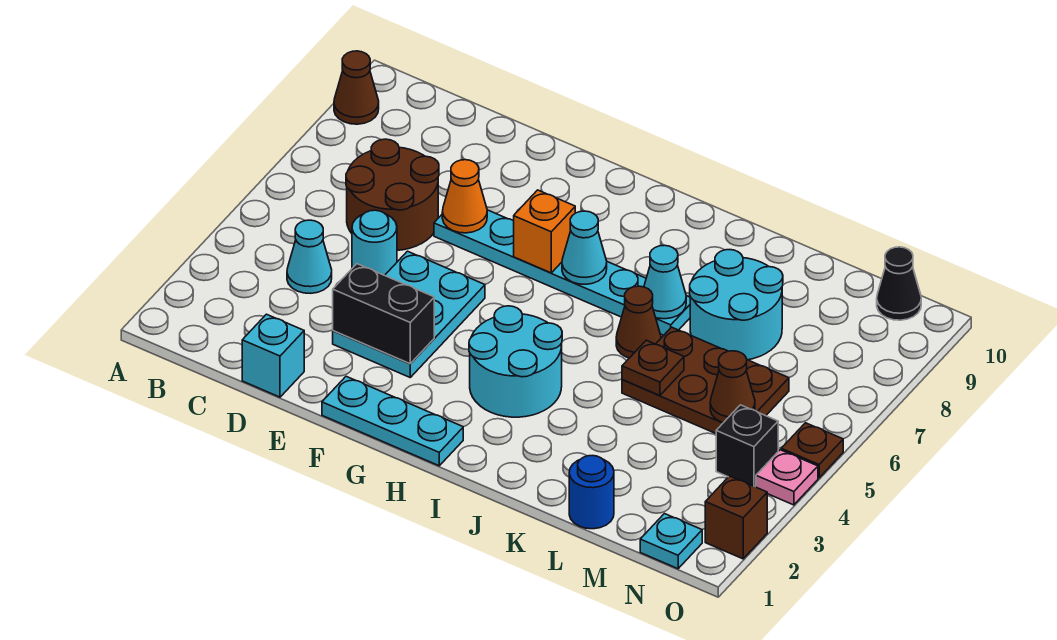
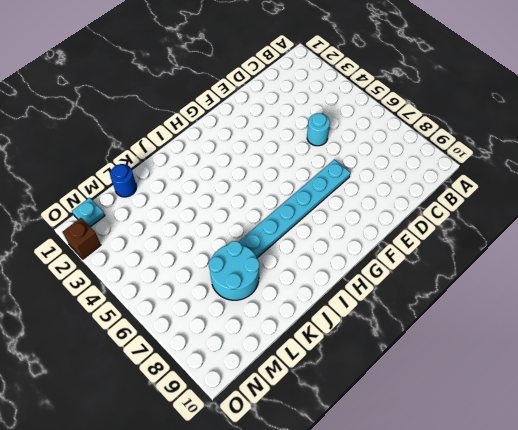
none -> brown 1x1 cone [334,51,379,124]
none -> cyan 1x1 cone [287,220,332,293]
none -> brown 2x2 round brick [346,139,439,250]

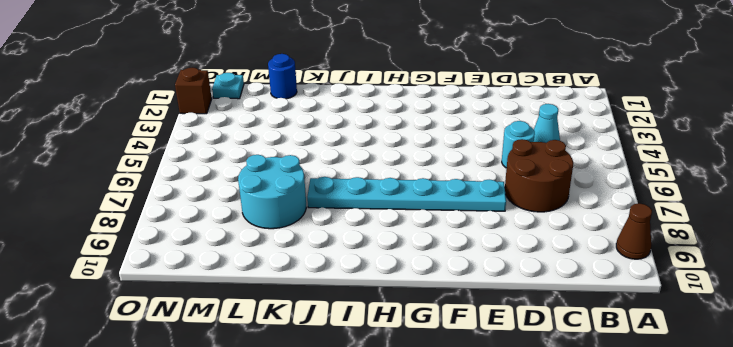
none -> cyan 1x1 brick [242,314,304,397]
none -> cyan 2x3 plate [333,251,485,377]
none -> cyan 1x3 plate [322,376,463,466]

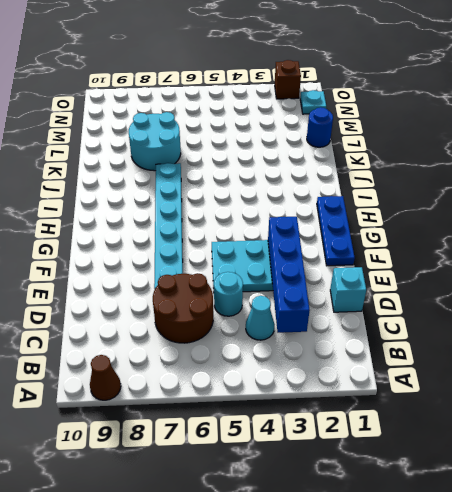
blue 1x4 brick [268,217,310,333] -> black 1x2 brick [333,264,434,364]
blue 1x3 plate [317,196,355,266] -> cyan 1x3 plate [322,376,463,466]
none -> cyan 2x2 round brick [469,306,562,417]
none -> brown 1x1 cone [616,286,661,358]
none -> brown 2x3 plate [622,327,789,433]

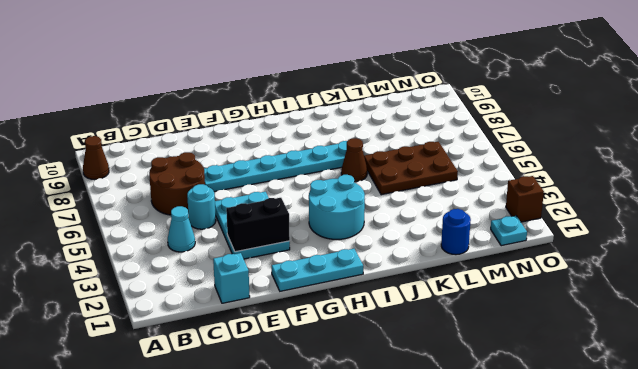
none -> cyan 2x2 round brick [690,250,783,360]
none -> black 1x1 brick [716,405,778,487]
none -> black 1x1 cone [877,247,921,320]

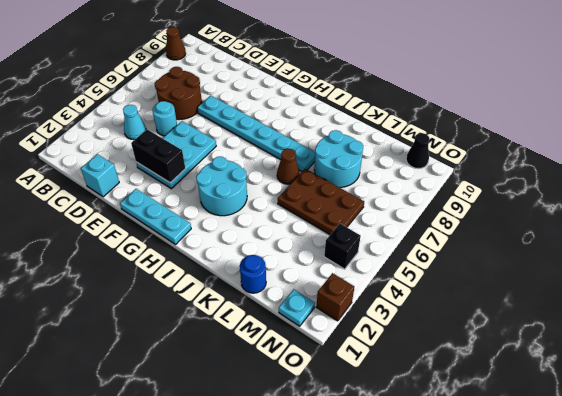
none -> pink 1x1 plate [756,450,818,505]
none -> brown 1x1 plate [781,423,843,478]
none -> orange 1x1 cone [442,160,487,233]

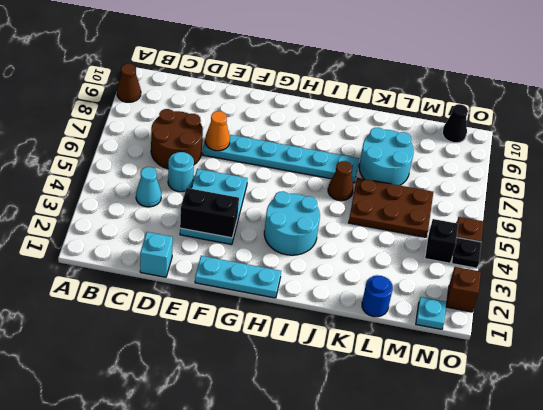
black 1x1 plate [452,238,481,268] -> pink 1x1 plate [756,450,818,505]
none -> orange 1x1 brick [514,190,575,273]
none -> cyan 1x1 cone [562,211,607,284]
none -> cyan 1x1 cone [644,245,686,319]

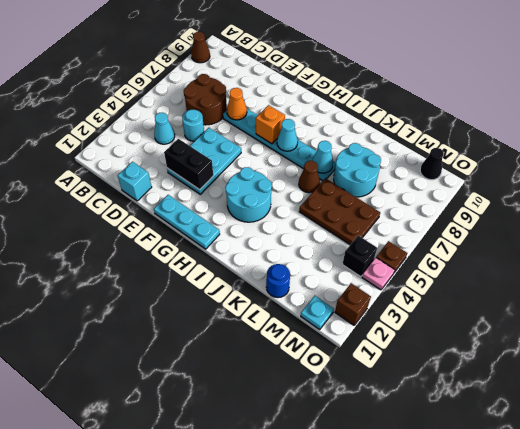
none -> brown 1x1 plate [622,340,684,395]
none -> brown 1x1 cone [710,351,755,423]

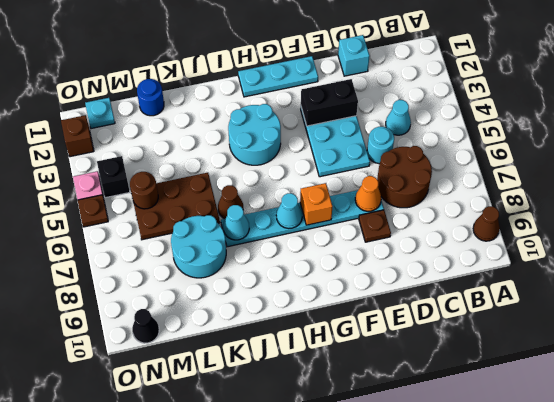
brown 1x1 plate [359,210,391,242] -> brown 1x1 plate moved to [622,340,684,395]
brown 1x1 round brick [130,172,158,209] -> brown 1x1 cone [710,351,755,423]

